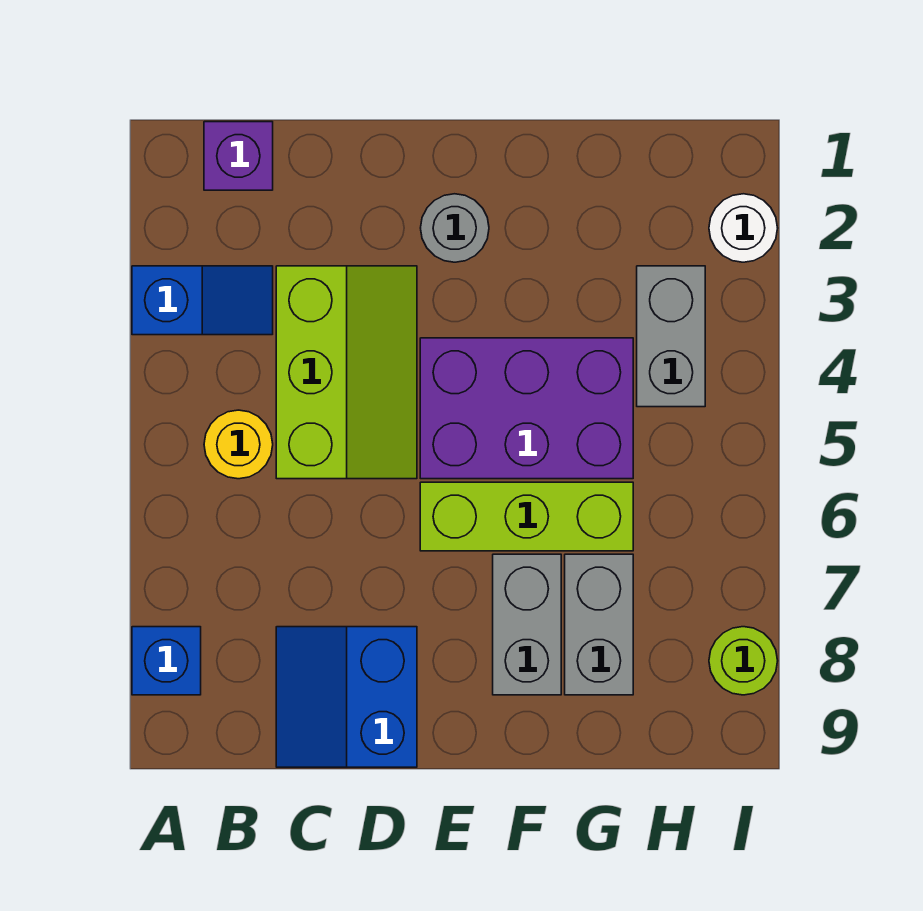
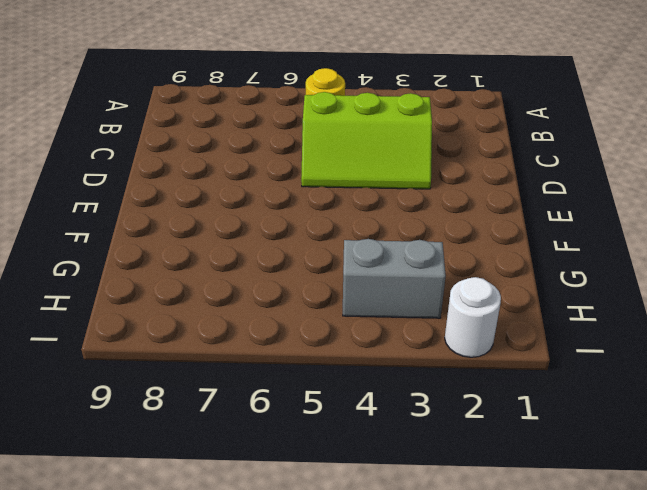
none -> blue 1x2 slope [132,266,273,335]
none -> blue 1x1 brick [132,627,201,695]
none -> purple 1x1 brick [204,122,273,190]

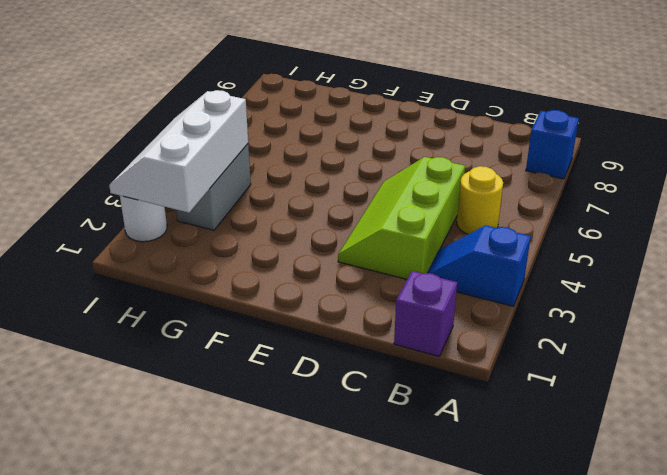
white 2x3 slope [109,90,248,213] -> none
none -> blue 2x2 slope [276,627,417,767]
none -> grey 1x1 round brick [421,194,489,262]
none -> purple 2x3 brick [420,338,633,479]

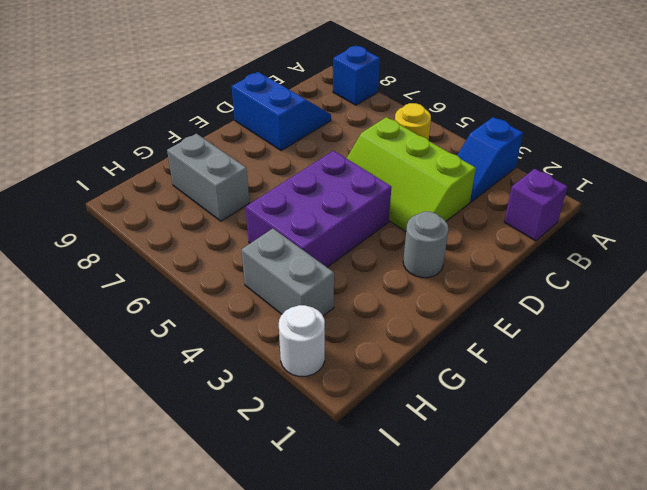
none -> lime 1x3 brick [420,482,633,551]
none -> grey 1x2 brick [493,554,561,695]
none -> lime 1x1 round brick [709,627,778,695]

